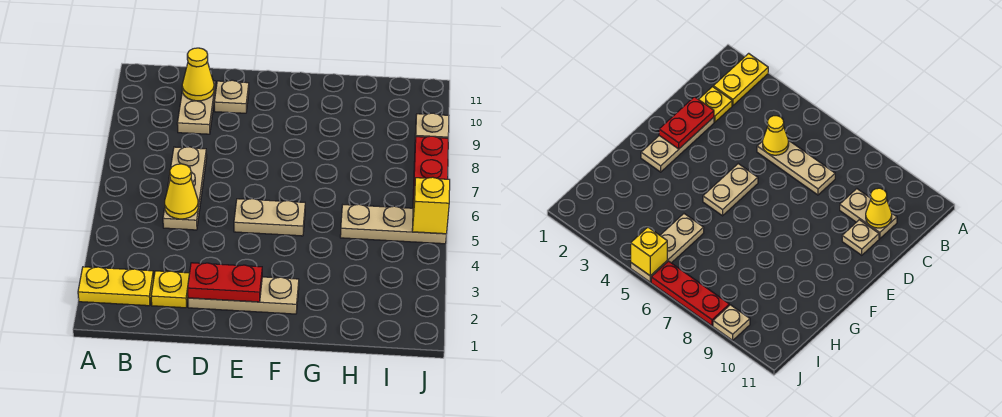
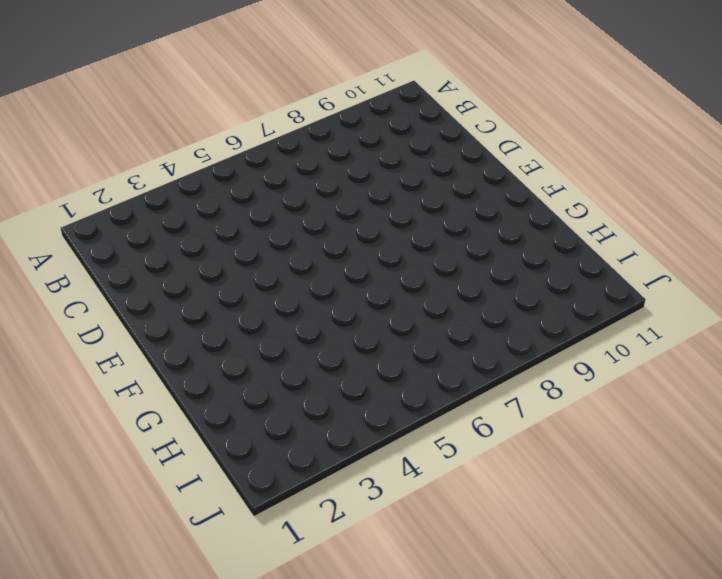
none -> yellow 1x2 plate [78,267,154,306]
none -> yellow 1x1 plate [151,271,190,308]
none -> tan 1x3 plate [163,147,207,230]

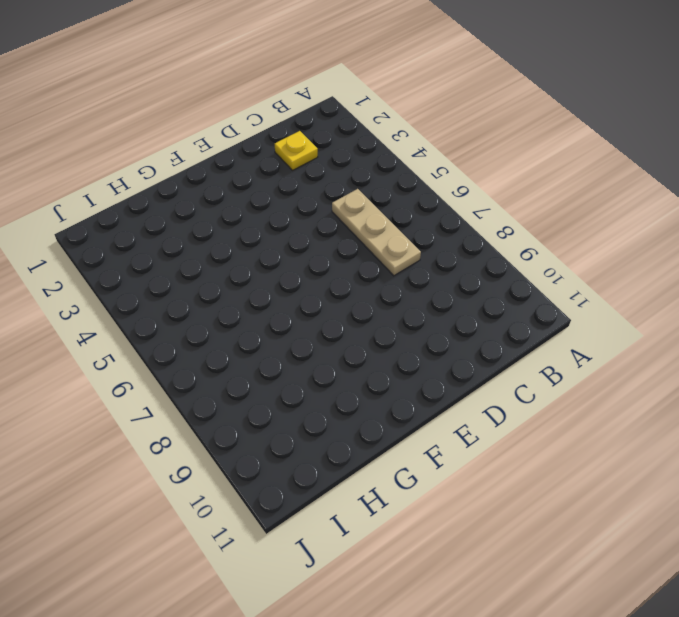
none -> yellow 1x2 plate [78,267,154,306]
none -> tan 1x2 plate [177,81,216,134]
none -> tan 1x3 plate [188,277,299,314]

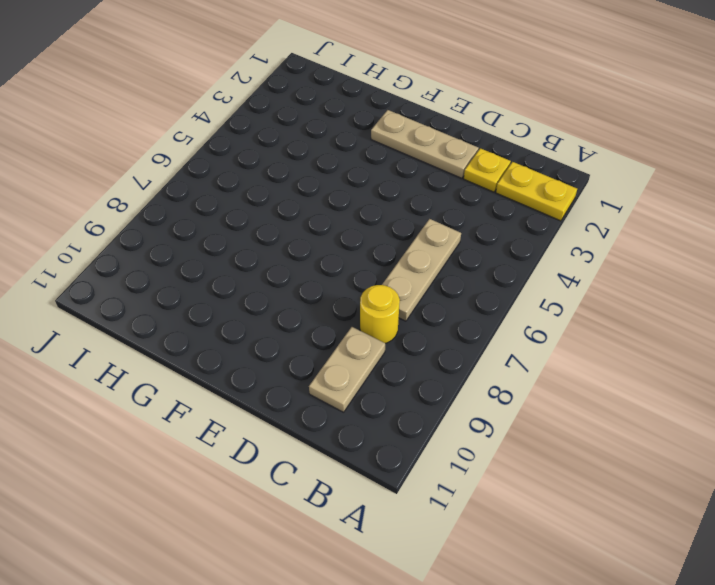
yellow 1x1 round brick [360,285,400,343] -> none
none -> tan 1x1 plate [214,80,249,113]
none -> tan 1x2 plate [234,199,305,236]
none -> tan 1x3 plate [340,204,446,244]

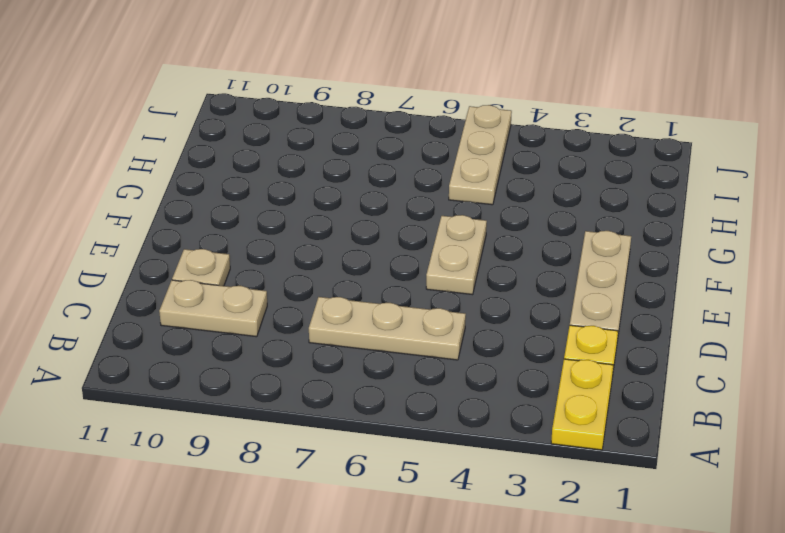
none -> red 1x3 plate [413,136,448,204]
none -> tan 1x1 plate [415,113,449,139]
none -> yellow 1x1 cone [165,164,198,219]

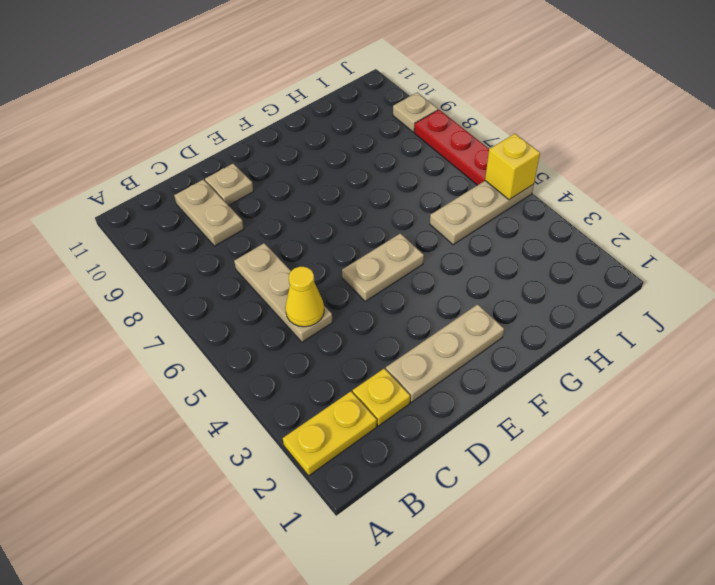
none -> yellow 1x1 cone [182,48,214,101]
none -> red 1x2 plate [188,263,262,302]

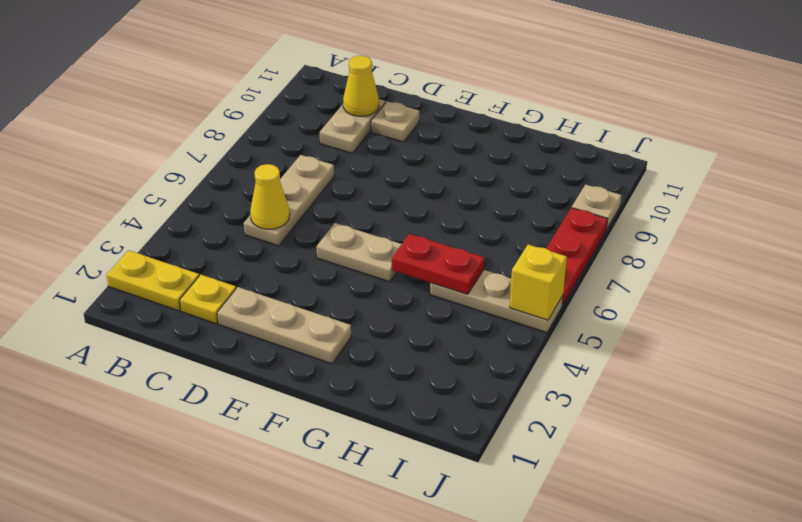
red 1x2 plate [392,234,484,294] -> red 1x2 plate moved to [188,263,262,302]

